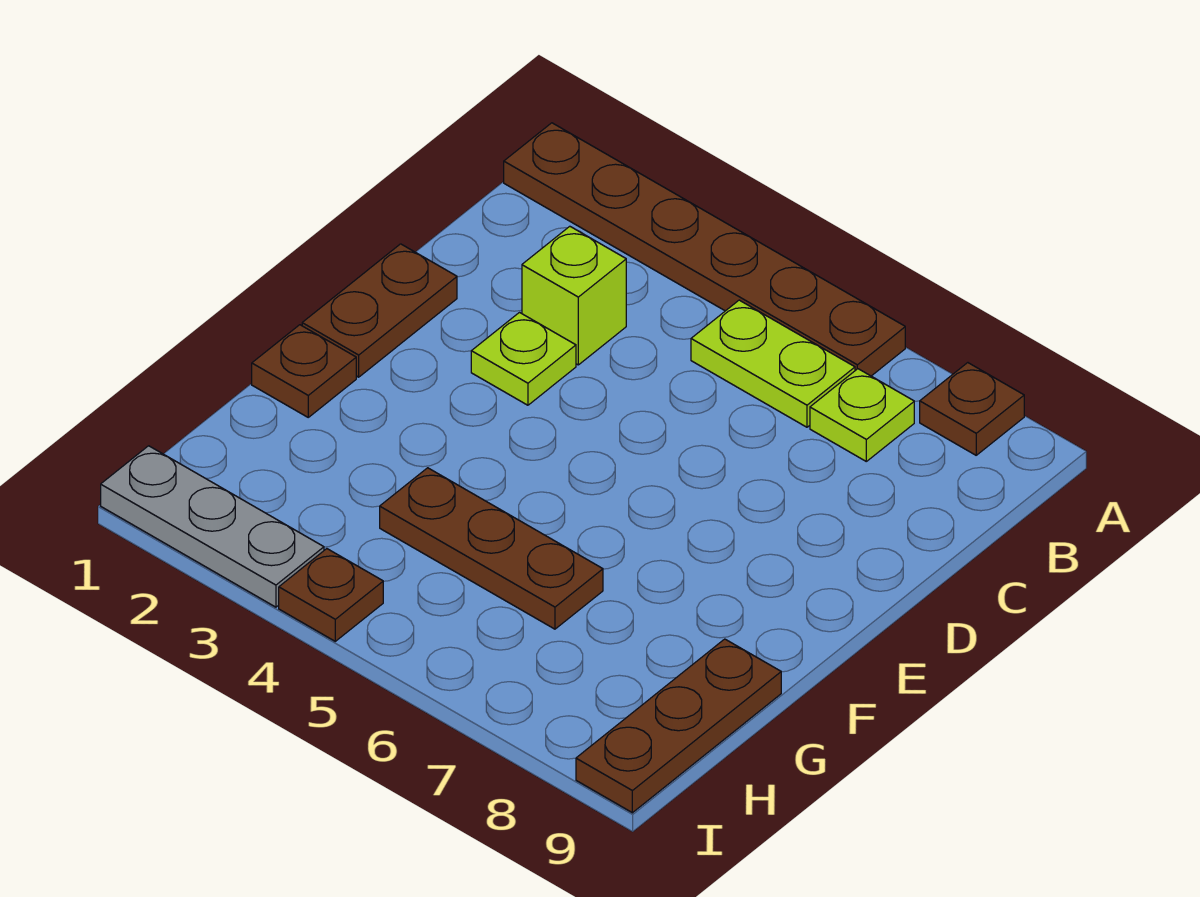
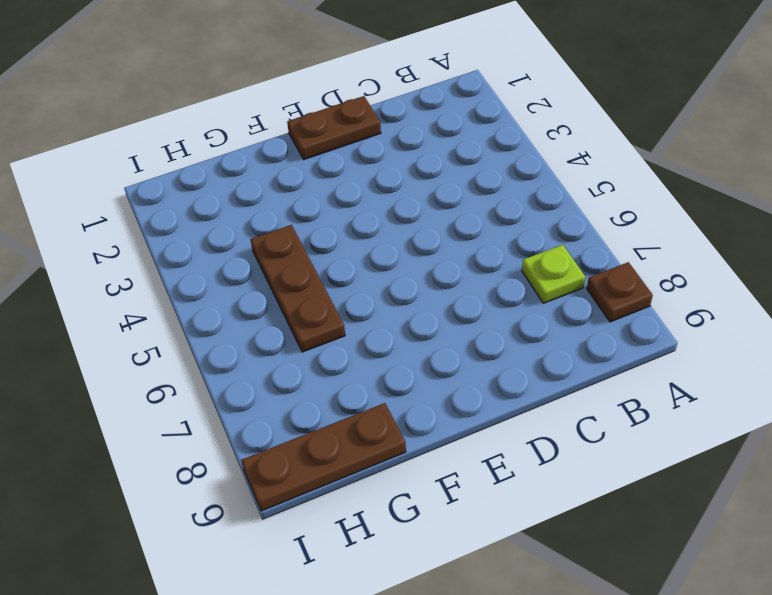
none -> brown 1x6 plate [504,123,905,376]
none -> lime 1x2 plate [691,300,855,427]
none -> lime 1x1 brick [522,226,626,365]

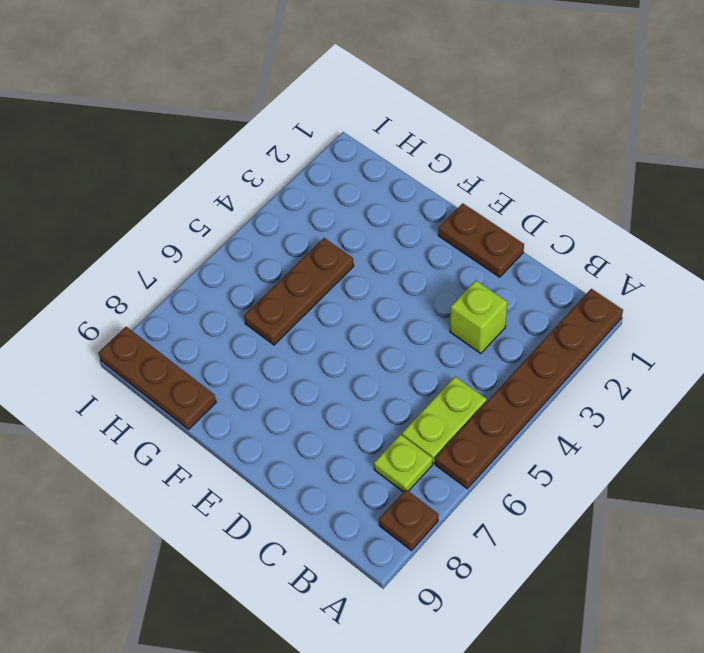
none -> lime 1x1 plate [471,313,576,405]
none -> brown 1x1 plate [252,325,356,417]
none -> grey 1x3 plate [101,446,324,607]

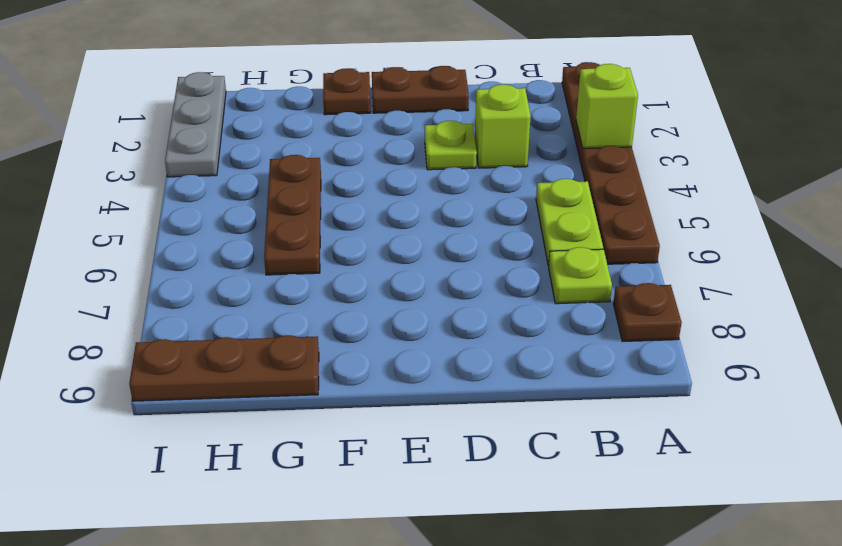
lime 1x1 brick [576,64,638,148] -> none
none -> brown 1x1 plate [279,549,383,641]

